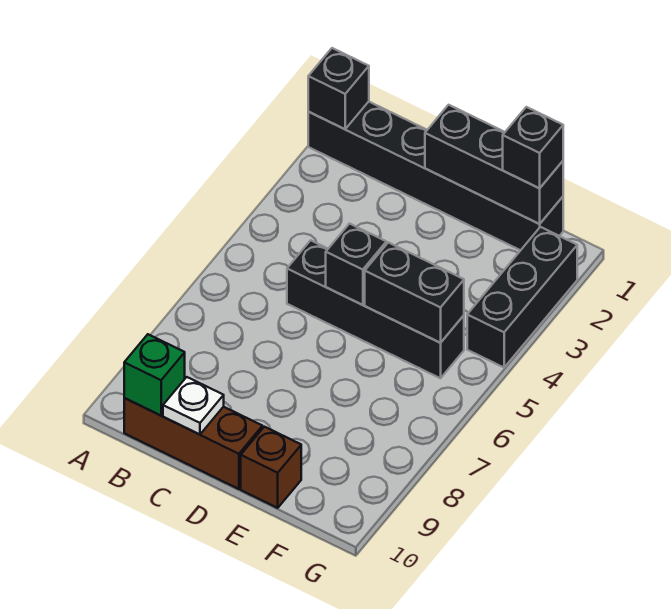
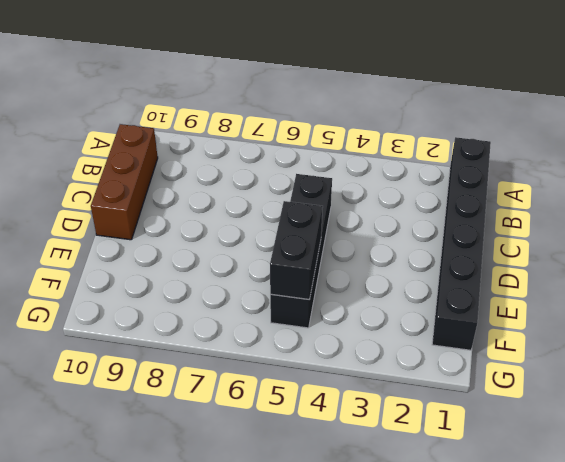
none -> brown 1x1 brick [241,427,301,508]
none -> black 1x3 brick [467,227,577,367]
none -> black 1x1 brick [308,48,369,129]

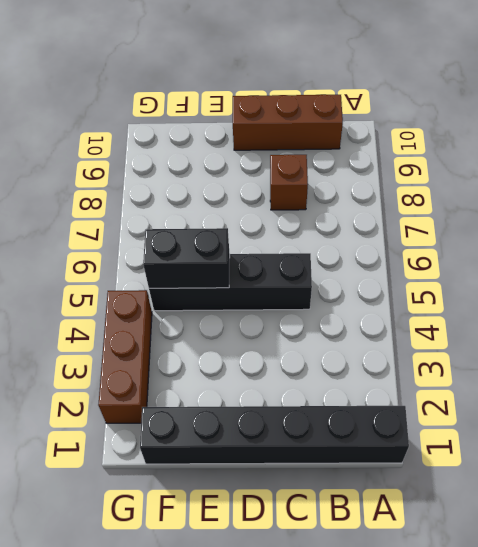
brown 1x1 brick [270,155,308,210] -> brown 1x1 brick moved to [241,427,301,508]
brown 1x3 brick [98,290,152,423] -> black 1x3 brick [467,227,577,367]
none -> black 1x1 brick [308,48,369,129]
none -> green 1x1 brick [124,334,185,416]
none -> white 1x1 plate [163,377,224,434]

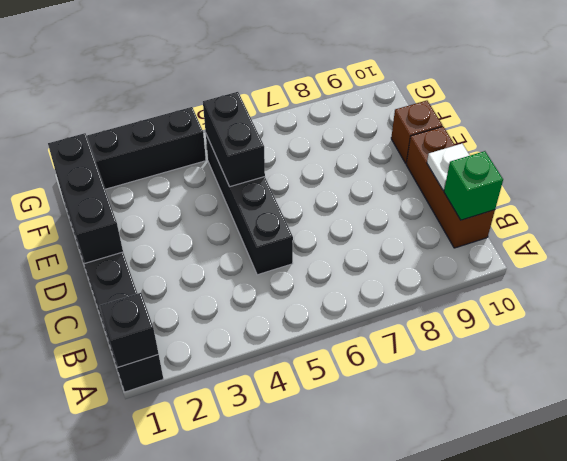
none -> black 1x1 brick [326,224,386,305]
none -> black 1x1 brick [503,107,563,188]

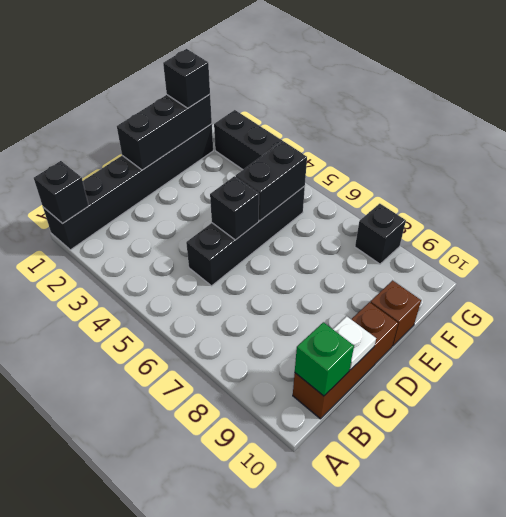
black 1x1 brick [355,204,406,264] -> none

